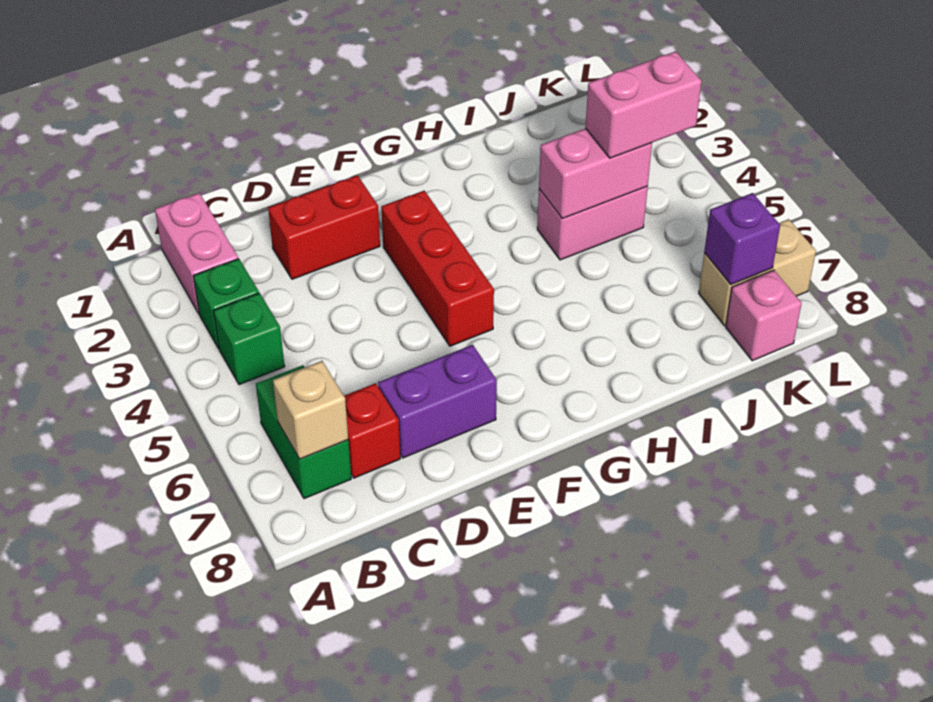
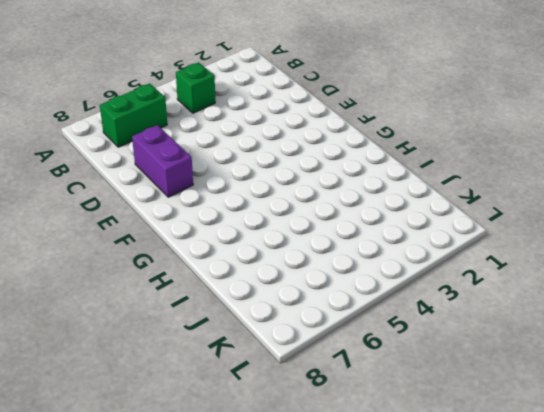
none -> pink 1x2 brick [155,193,238,314]
none -> green 1x1 brick [193,259,259,349]
none -> red 1x1 brick [344,383,400,478]

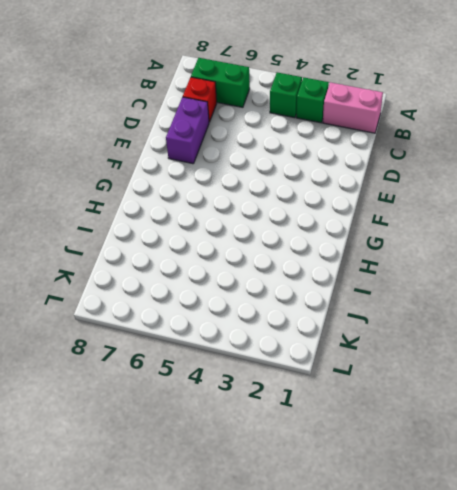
none -> red 1x2 brick [268,175,380,279]
none -> red 1x3 brick [381,191,494,346]
none -> pink 1x2 brick [537,187,648,260]

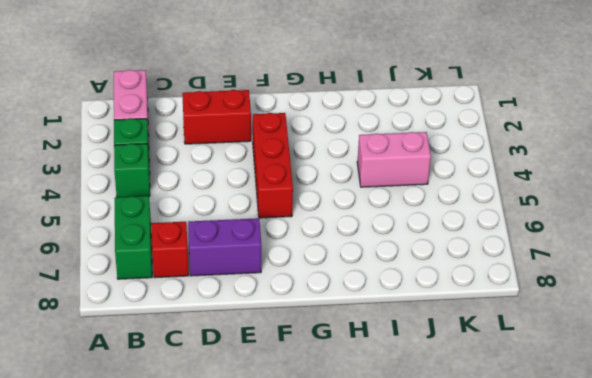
none -> tan 1x2 brick [699,219,816,326]
none -> pink 1x1 brick [726,270,802,361]
none -> tan 1x1 brick [273,361,348,459]

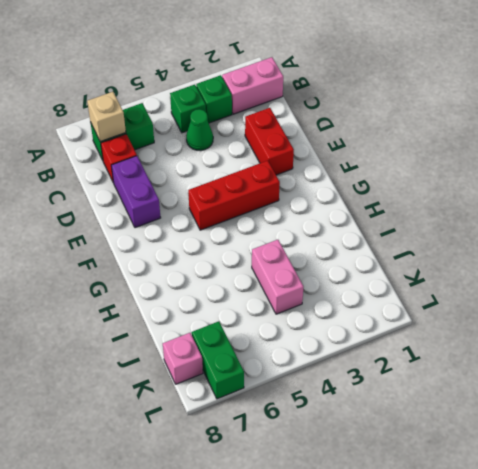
green 1x1 cone [186,109,213,151] -> none
green 1x2 brick [192,321,244,399] -> tan 1x2 brick [699,219,816,326]
none -> pink 1x2 brick [539,128,652,218]
none -> purple 1x1 brick [704,193,780,285]
none -> pink 1x2 brick [585,52,702,158]

